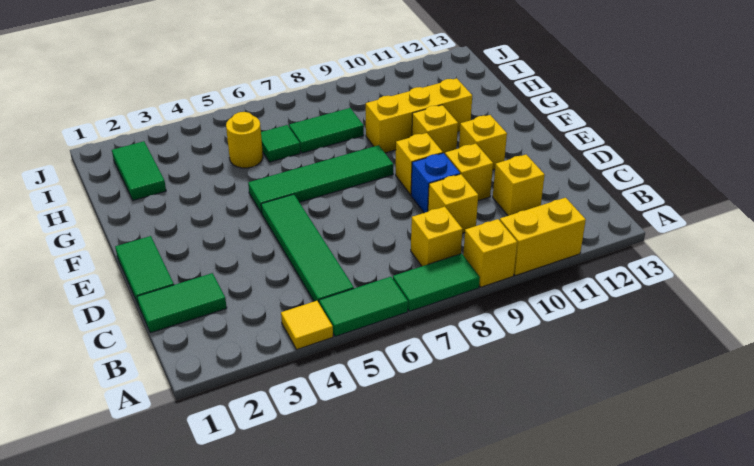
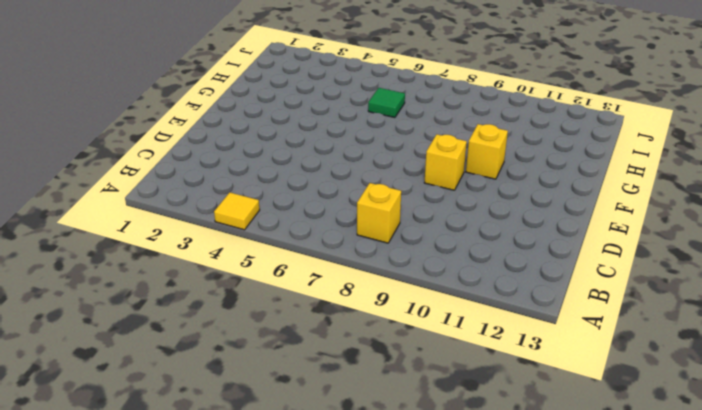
none -> green 1x2 tile [319,277,408,337]
none -> green 1x2 tile [393,254,480,311]
none -> yellow 1x1 brick [463,219,517,287]

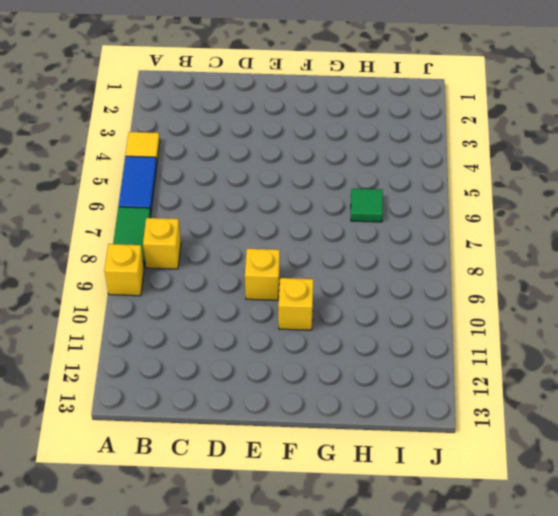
blue 1x2 tile [118,156,157,214] -> green 1x2 tile [319,277,408,337]
none -> yellow 1x2 brick [500,198,586,276]
none -> green 1x4 tile [261,194,354,303]
none -> green 1x2 tile [137,273,227,333]

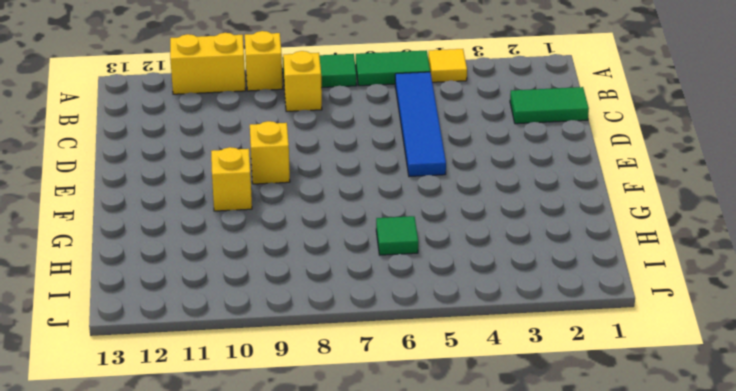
blue 1x4 tile [395,72,446,176] -> green 1x4 tile [261,194,354,303]
none -> yellow 1x1 brick [428,174,478,233]
none -> yellow 1x1 brick [493,155,545,216]
none -> green 1x2 tile [115,236,174,304]

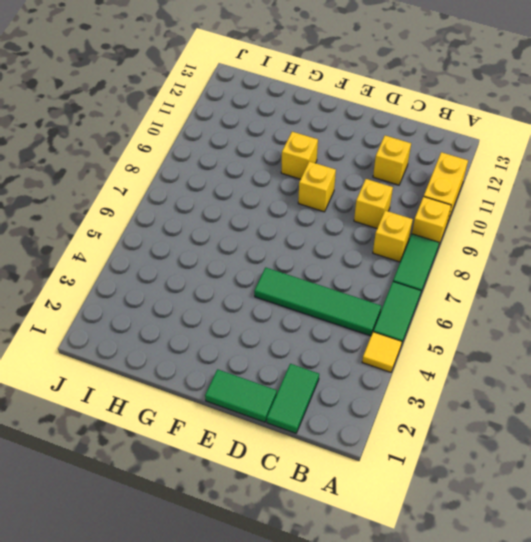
none -> blue 1x1 brick [411,153,460,213]
none -> yellow 1x1 brick [445,144,493,201]
none -> yellow 1x1 brick [459,115,507,170]

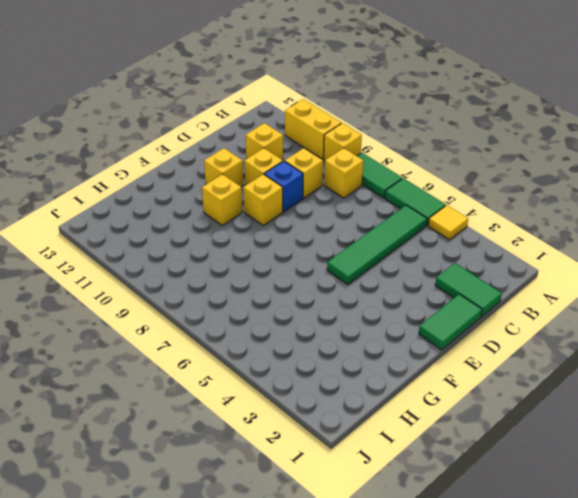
none -> green 1x4 tile [248,145,393,214]
none -> yellow 1x3 brick [366,78,472,153]
none -> green 1x2 tile [112,141,166,200]

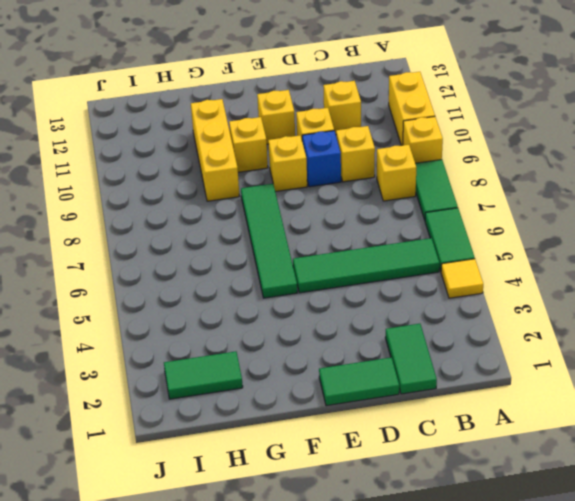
none -> yellow 1x1 round brick [226,112,263,168]
none -> green 1x1 tile [261,125,300,162]
none -> green 1x2 tile [289,108,364,153]

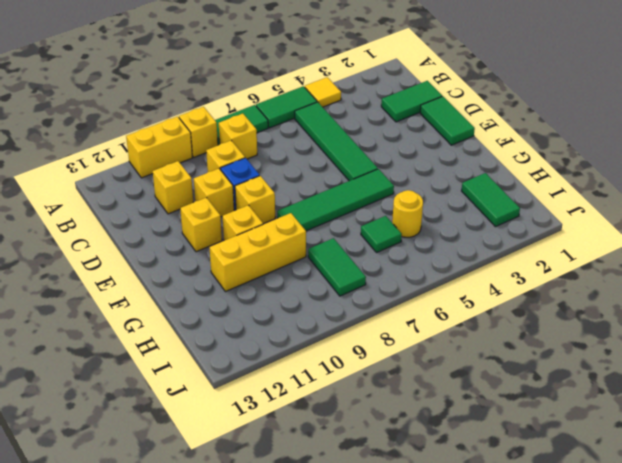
green 1x2 tile [308,238,366,296] -> green 1x2 tile turned to [289,108,364,153]

